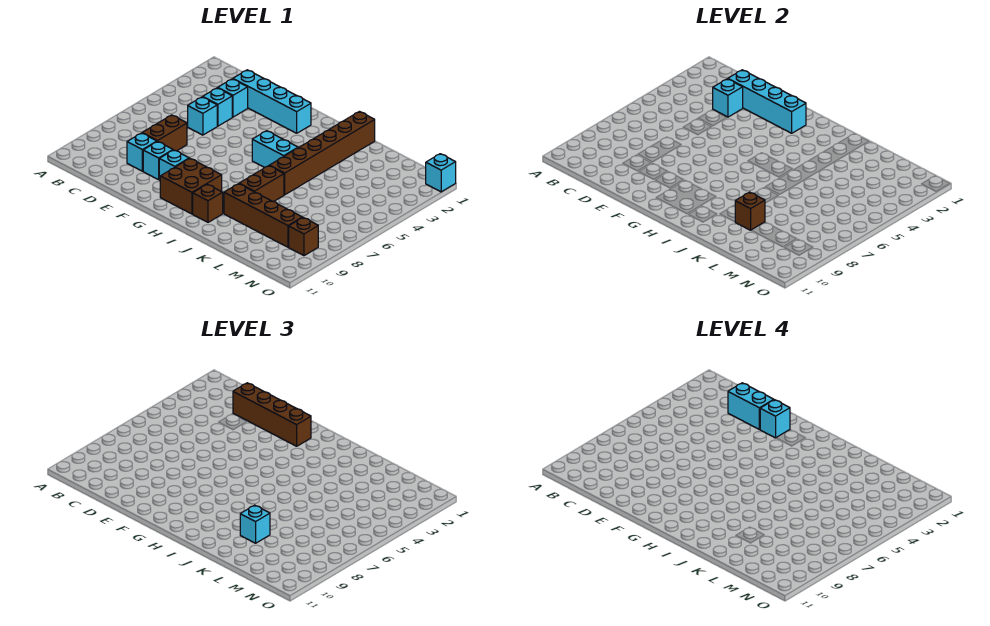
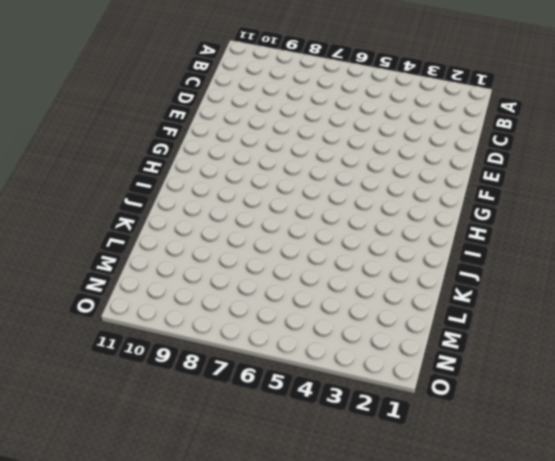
none -> cyan 1x4 brick [233,70,311,133]
none -> cyan 1x1 brick [218,79,248,117]
none -> cyan 1x1 brick [203,88,232,126]

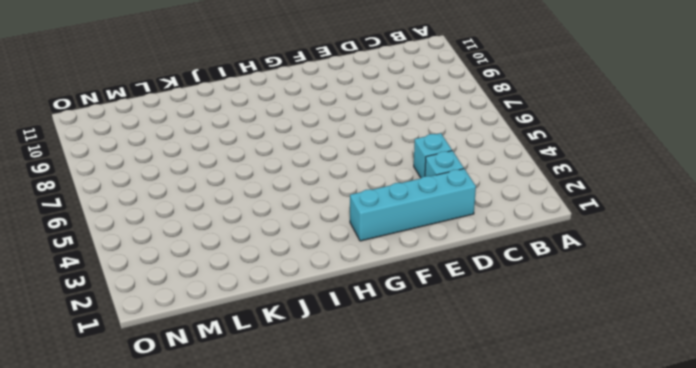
none -> cyan 1x1 brick [188,97,217,135]
none -> brown 1x2 brick [142,115,187,151]
none -> cyan 1x1 brick [127,133,157,171]

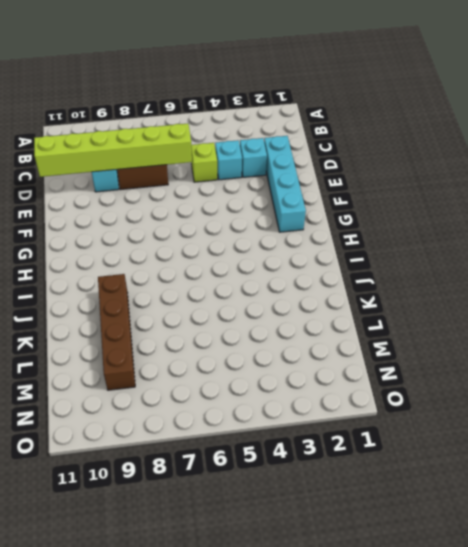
lime 1x1 brick [191,143,217,182] -> cyan 1x1 brick [188,97,217,135]
lime 1x6 brick [34,124,192,177] -> none
none -> cyan 1x1 brick [143,141,173,180]
none -> cyan 1x1 brick [159,150,189,180]
none -> brown 2x2 brick [160,158,222,214]

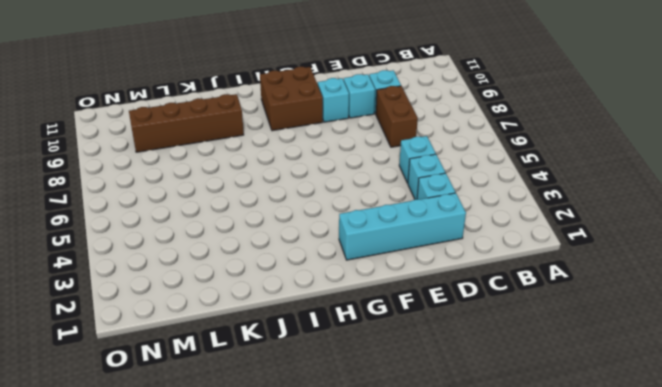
none -> cyan 1x2 brick [252,131,298,167]
none -> brown 1x1 brick [193,184,223,222]
none -> brown 1x6 brick [269,112,375,195]

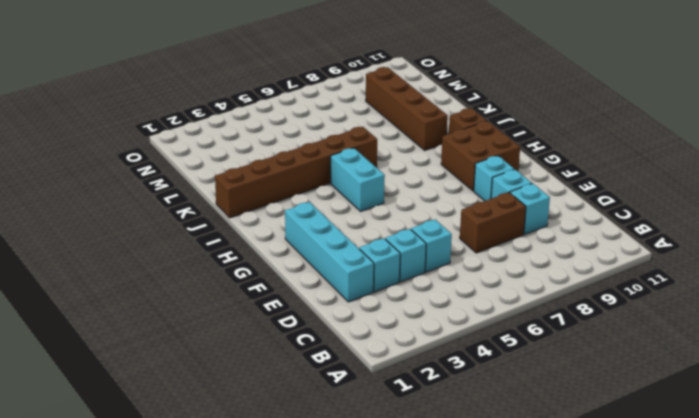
none -> brown 1x2 brick [239,166,284,202]
none -> brown 1x1 brick [289,218,318,256]
none -> cyan 1x1 brick [426,154,456,192]

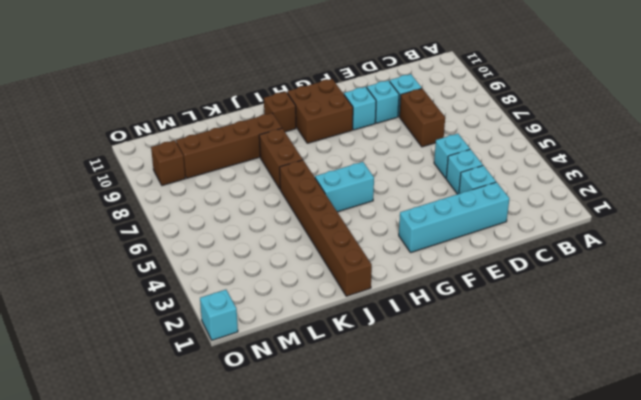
none -> cyan 1x4 brick [728,70,806,133]
none -> cyan 1x1 brick [713,79,743,117]
none -> brown 1x1 brick [735,192,765,230]

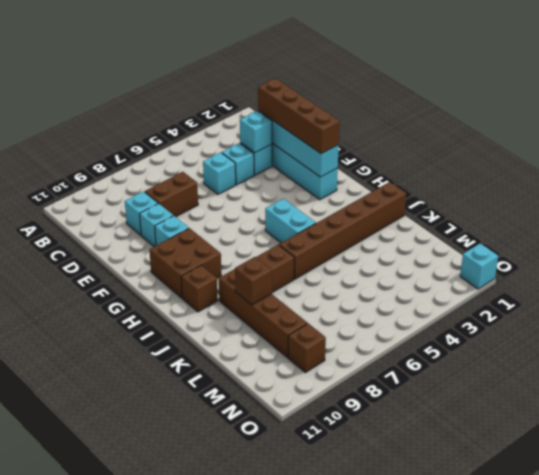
none -> cyan 1x1 brick [240,505,270,543]
none -> cyan 1x2 brick [728,383,774,430]
none -> cyan 1x1 brick [760,400,790,438]

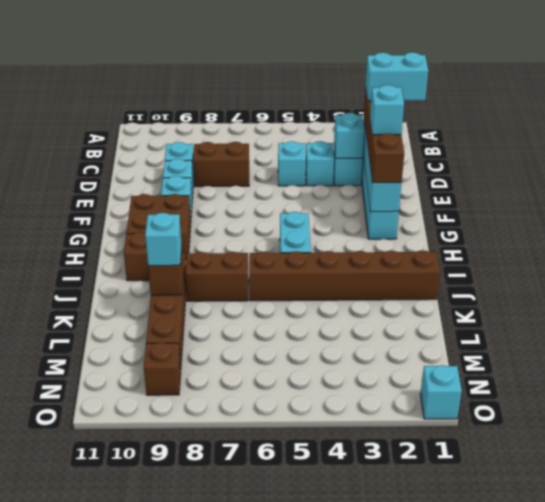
cyan 1x2 brick [366,52,428,101] -> cyan 1x2 brick turned to [728,383,774,430]

